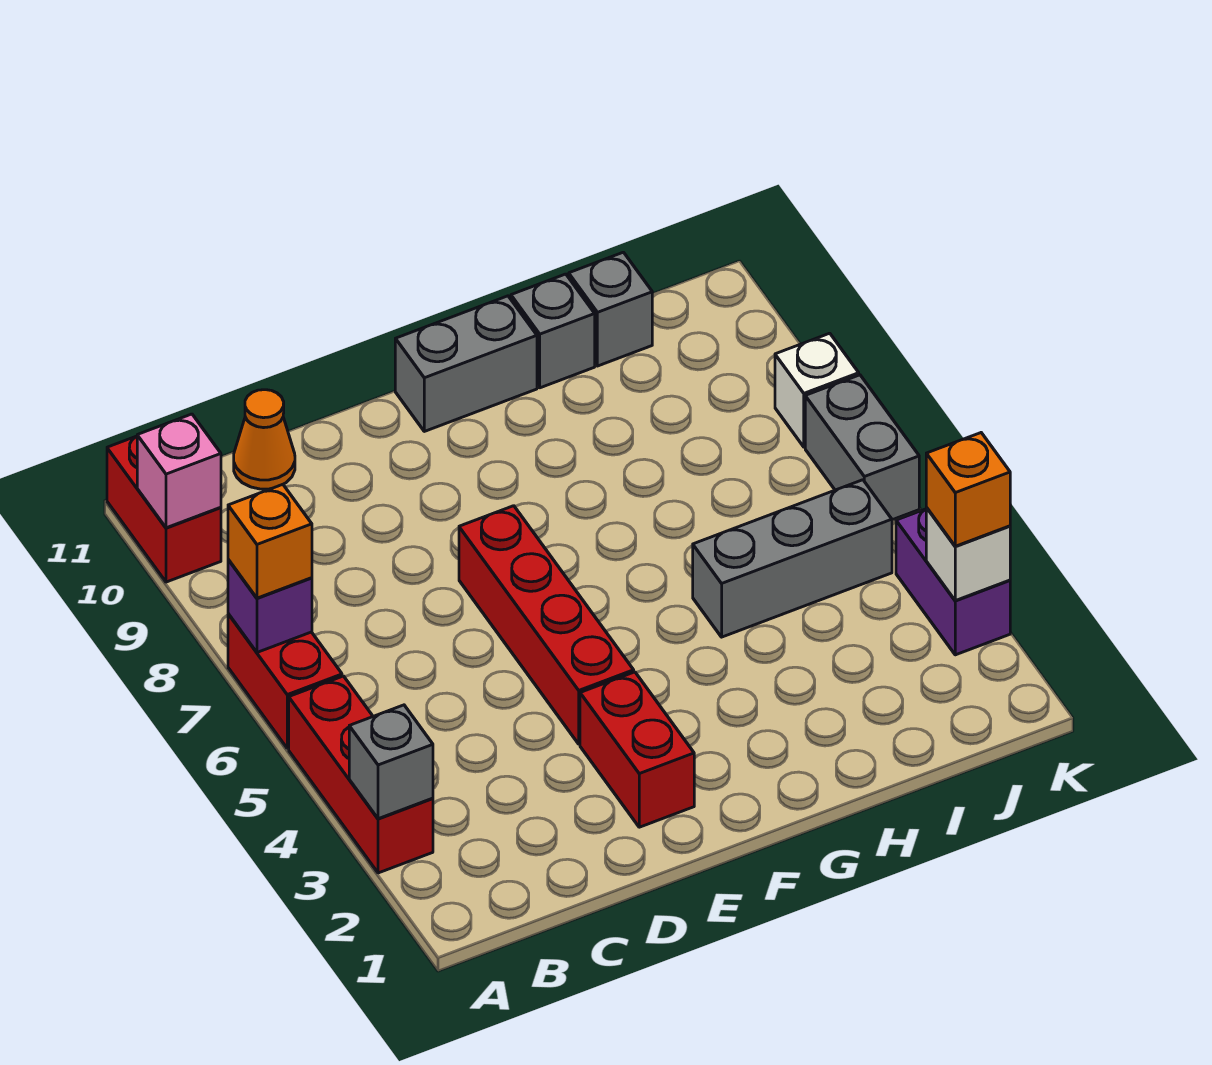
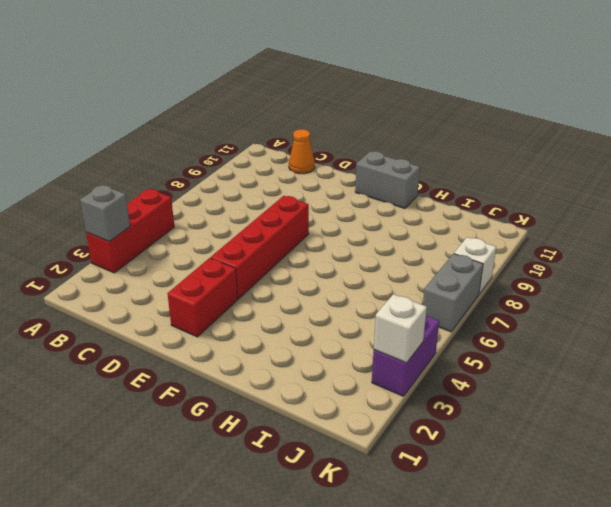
none -> red 1x2 brick [228,614,342,748]
none -> red 1x2 brick [107,436,221,582]
none -> grey 1x3 brick [693,480,892,637]

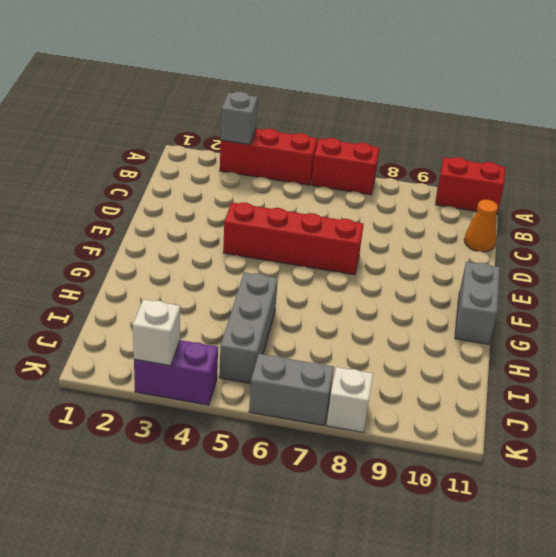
none -> red 1x2 brick [580,672,694,827]
none -> grey 1x1 brick [511,274,595,388]
none -> grey 1x1 brick [569,252,652,366]

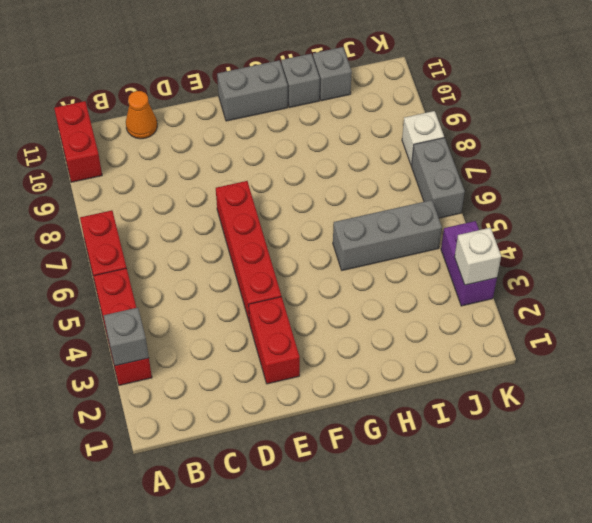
none -> purple 1x1 brick [228,560,312,652]
none -> pink 1x1 brick [137,414,221,528]
none -> orange 1x1 brick [228,484,312,598]

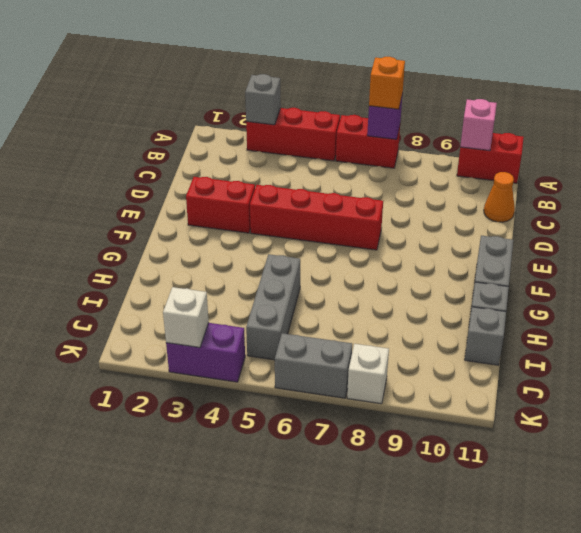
none -> orange 1x1 brick [926,433,1010,546]

